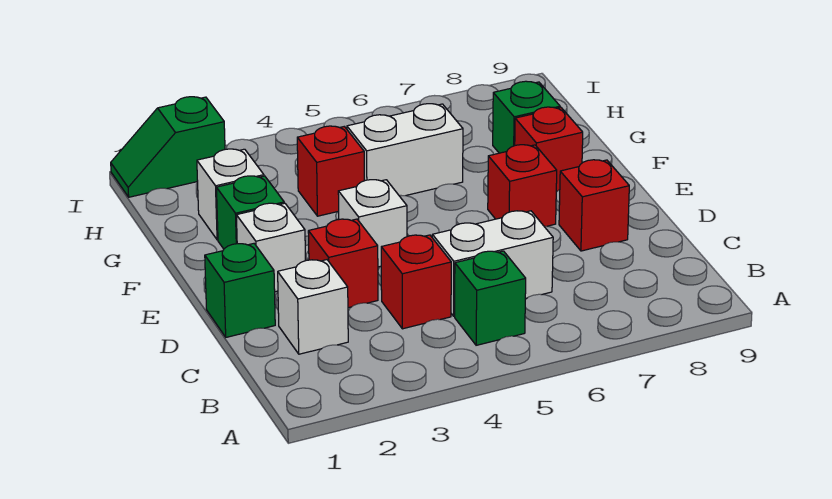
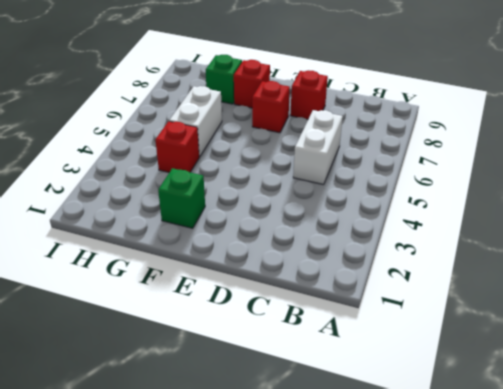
none -> green 1x1 brick [455,251,526,345]
none -> white 1x1 brick [278,260,348,354]
none -> red 1x1 brick [381,235,451,329]

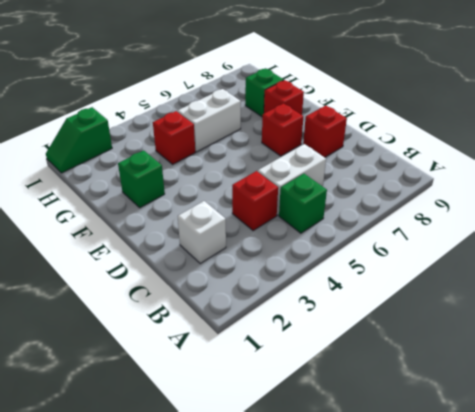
none -> green 1x1 brick [205,244,275,337]
none -> red 1x1 brick [308,219,378,308]
none -> white 1x1 brick [236,203,305,292]

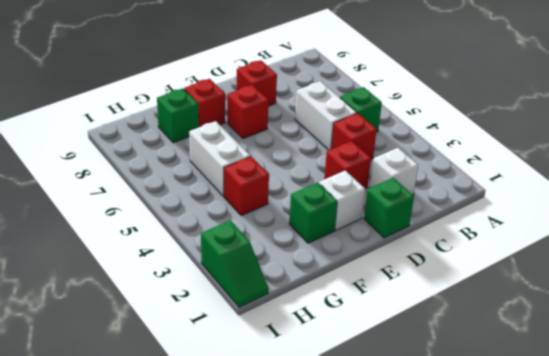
none -> white 1x1 brick [338,180,407,267]
none -> white 1x1 brick [197,149,264,240]

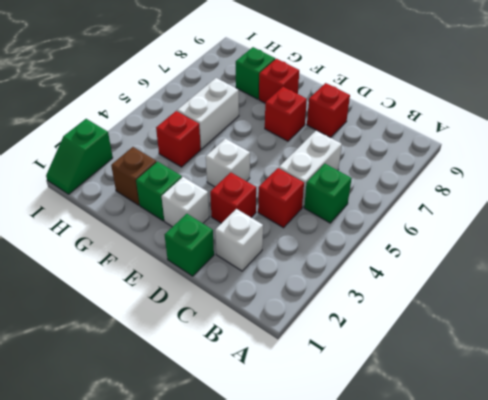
brown 1x1 brick [111,147,156,205] -> white 1x1 brick [197,149,264,240]

